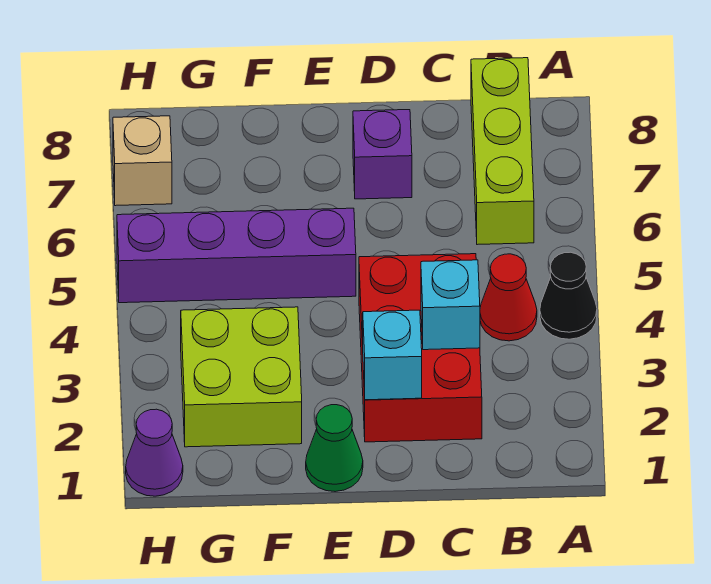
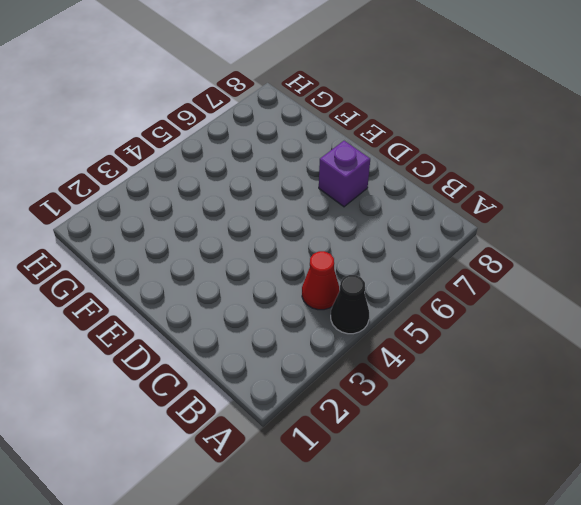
none -> lime 1x3 brick [471,58,534,245]
none -> red 2x3 brick [359,254,482,442]
none -> green 1x1 cone [306,405,363,492]

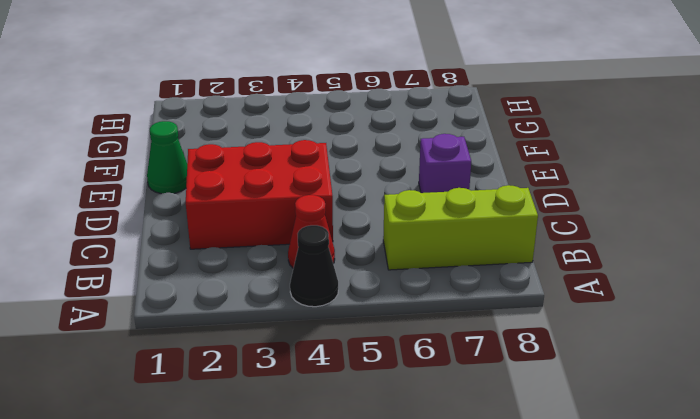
none -> purple 1x4 brick [117,208,356,303]
none -> lime 2x2 brick [181,307,302,447]
none -> purple 1x1 cone [126,409,183,496]

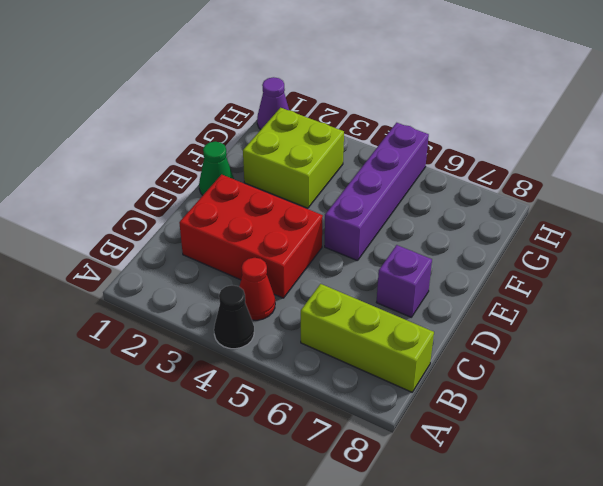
none -> tan 1x1 brick [113,116,172,206]
none -> cyan 1x1 brick [421,260,480,350]
none -> cyan 1x1 brick [363,310,422,400]

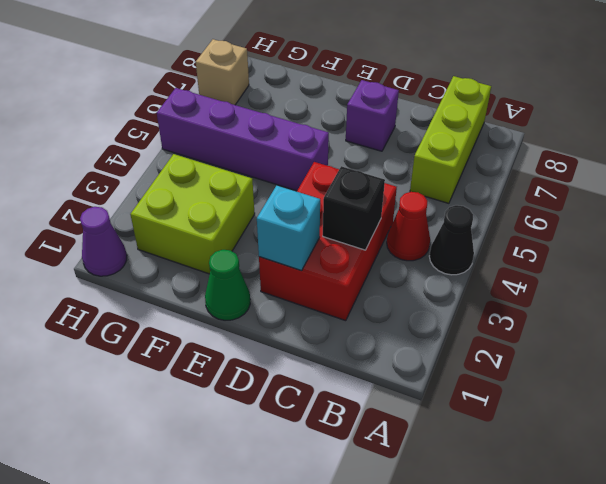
black 1x1 brick [323,166,385,250] -> cyan 1x1 brick [421,260,480,350]

